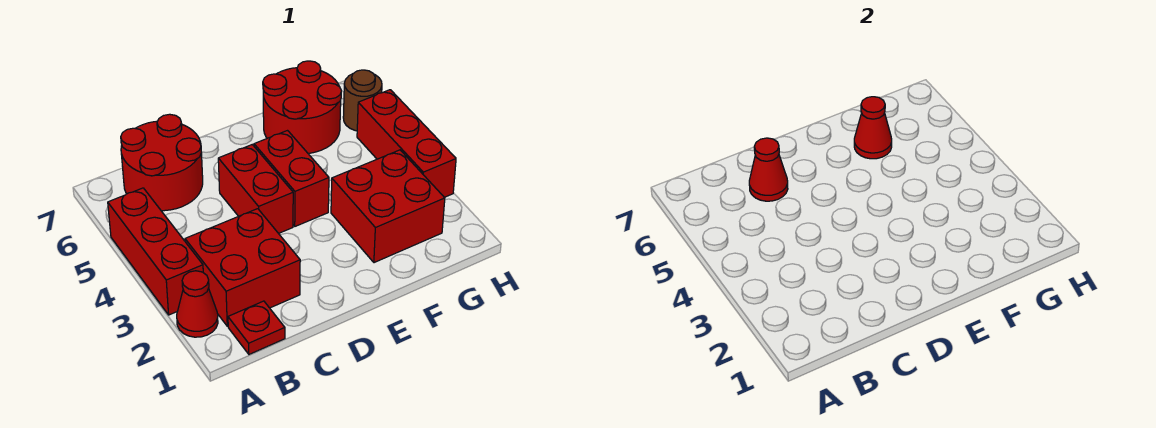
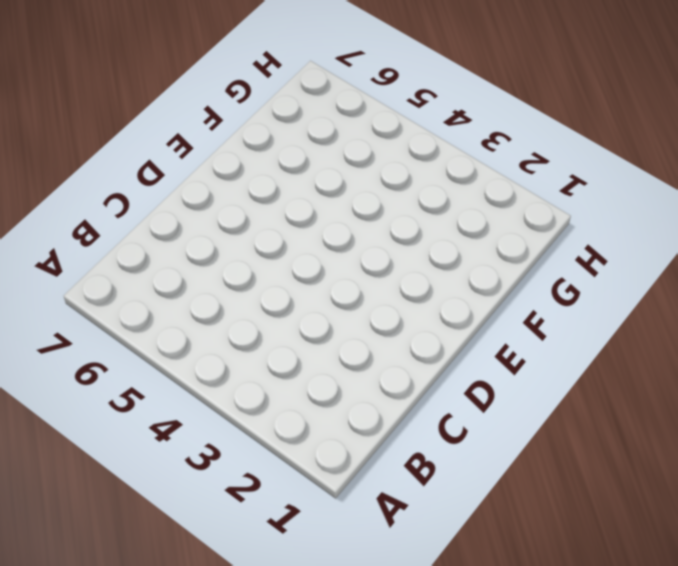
none -> red 1x1 cone [177,271,218,337]
none -> red 1x3 brick [108,188,203,315]
none -> red 1x1 plate [228,301,285,354]

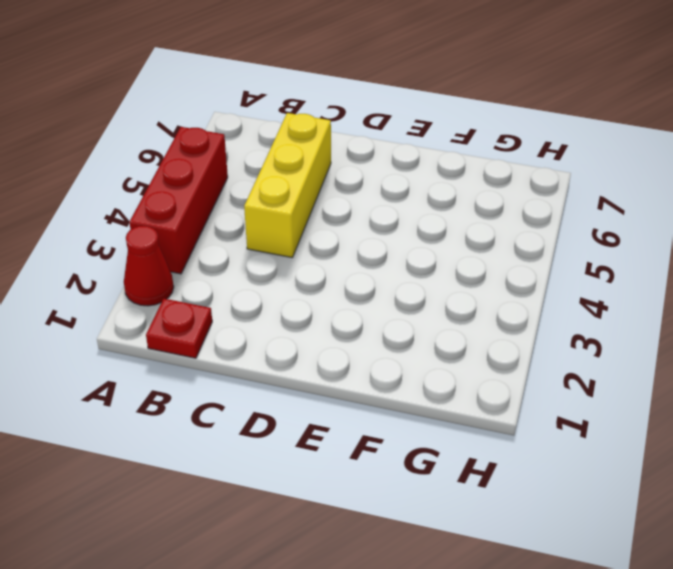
yellow 1x3 brick [244,113,331,257] -> red 2x2 round brick [121,114,203,211]
none -> red 2x2 brick [185,209,300,326]
none -> red 1x2 brick [218,145,293,233]
none -> red 1x2 brick [254,131,329,226]

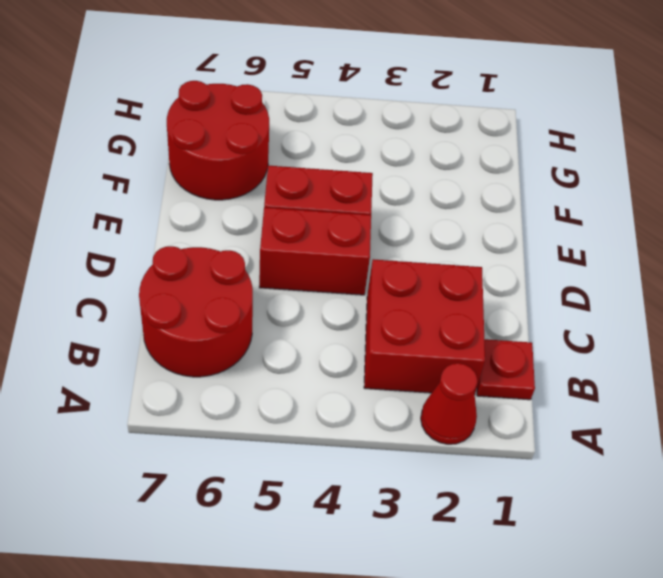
none -> red 1x3 brick [108,188,203,315]
none -> red 2x2 brick [331,150,445,263]
none -> red 1x3 brick [357,90,456,197]

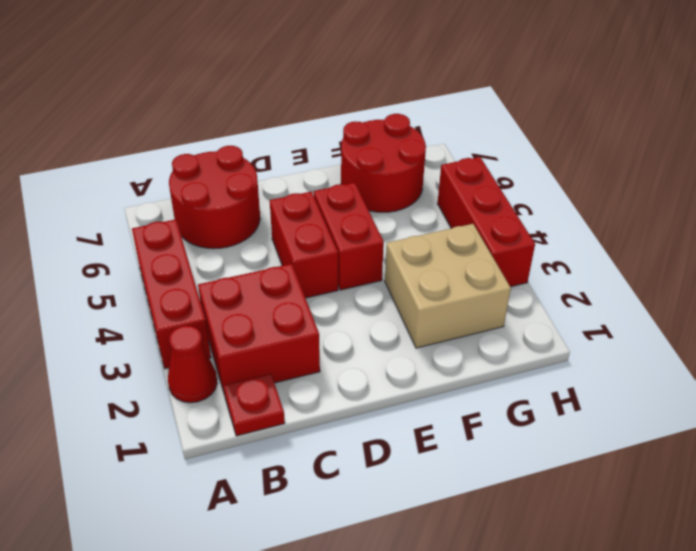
tan 2x2 brick [385,224,511,348] -> red 2x2 brick [331,150,445,263]
none -> brown 1x1 round brick [343,70,382,131]
none -> red 1x1 cone [749,138,788,201]
none -> red 1x1 cone [854,97,892,159]

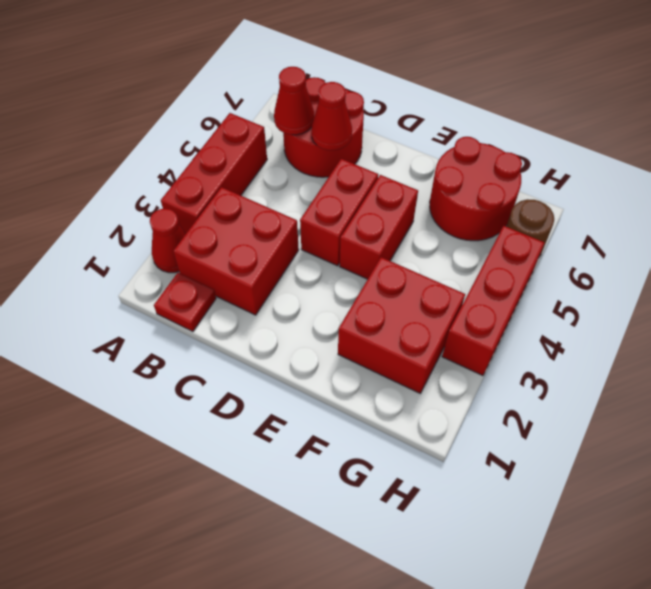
red 1x1 cone [274,67,314,135] -> red 1x1 cone moved to [854,97,892,159]

